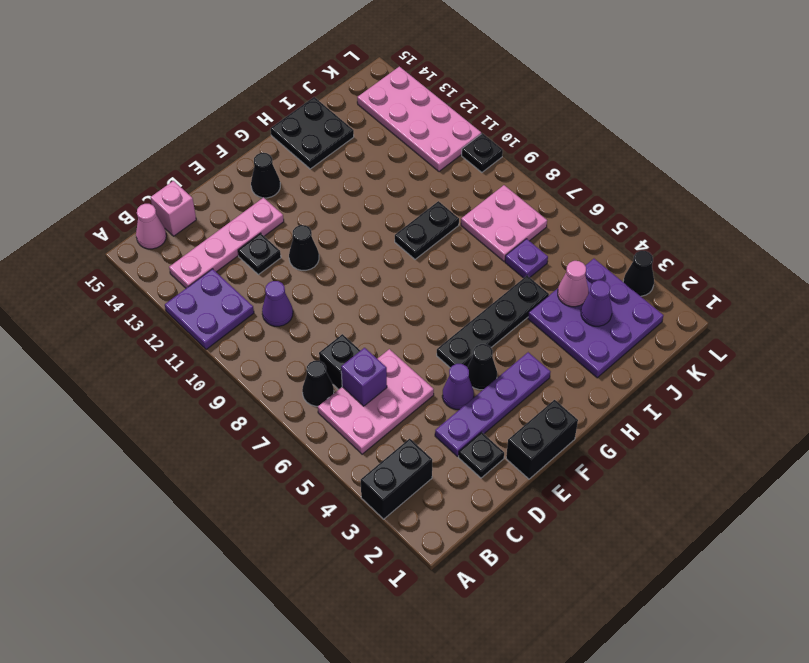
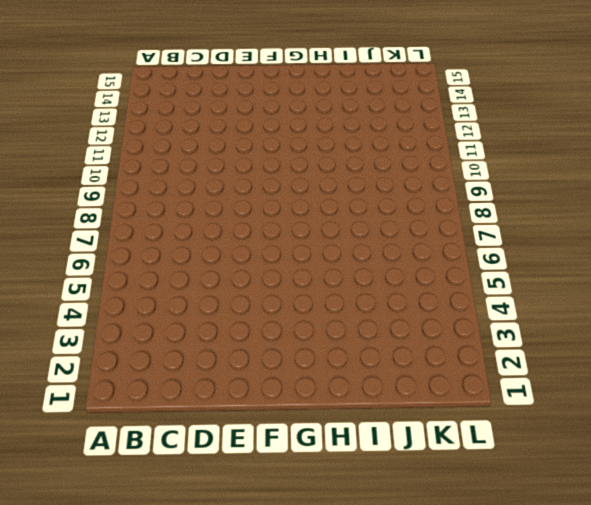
none -> black 1x2 brick [361,439,432,519]
none -> purple 2x2 plate [165,269,254,349]
none -> pink 2x3 plate [318,349,434,454]

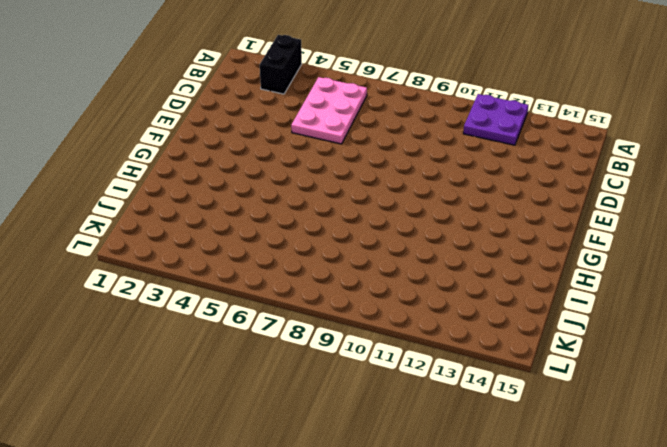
none -> black 1x1 cone [302,361,334,406]
none -> pink 1x4 plate [169,198,284,288]
none -> pink 1x1 cone [136,204,166,249]

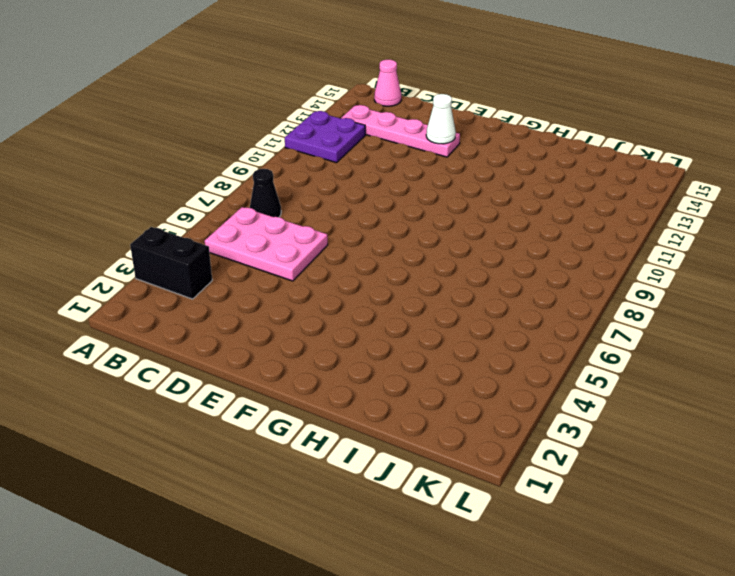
white 1x1 cone [426,94,456,144] -> none
none -> black 1x1 brick [319,334,361,389]
none -> purple 1x1 cone [262,281,293,326]
none -> pink 1x1 brick [151,181,196,236]

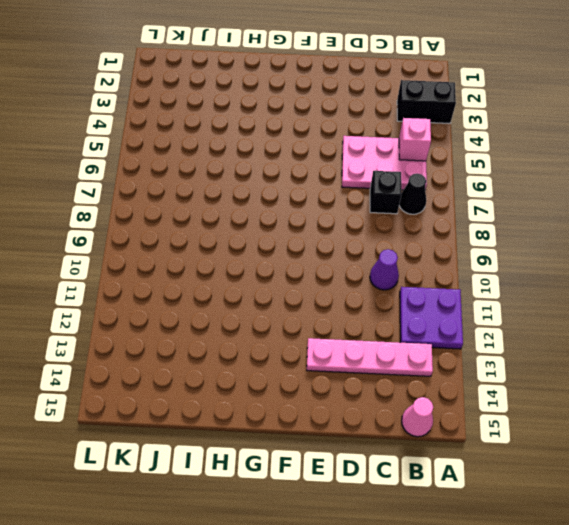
pink 1x1 brick [399,118,431,161] -> pink 1x1 brick moved to [151,181,196,236]
none -> black 1x1 plate [459,432,504,478]
none -> purple 1x4 plate [435,352,550,456]
none -> black 1x1 plate [238,233,281,274]

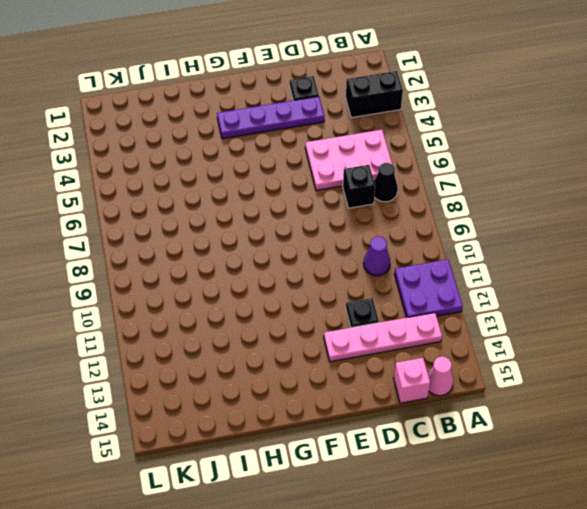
none -> black 1x2 brick [506,400,578,479]
none -> purple 1x1 cone [442,364,474,409]
none -> black 1x1 cone [289,225,319,270]

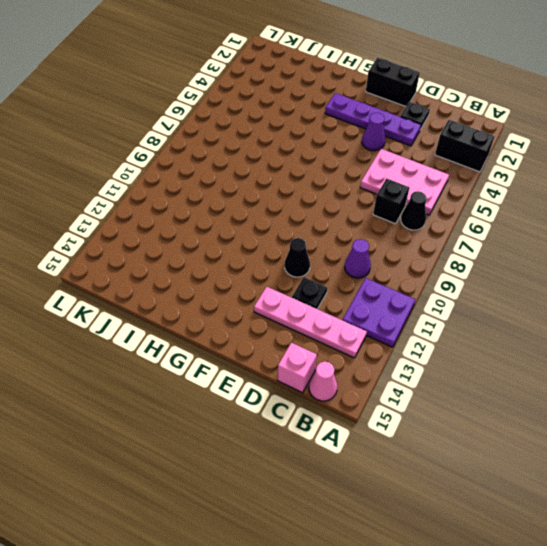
none -> black 1x1 cone [467,344,497,390]
none -> black 1x4 plate [437,276,549,368]
none -> black 1x1 cone [251,153,280,198]

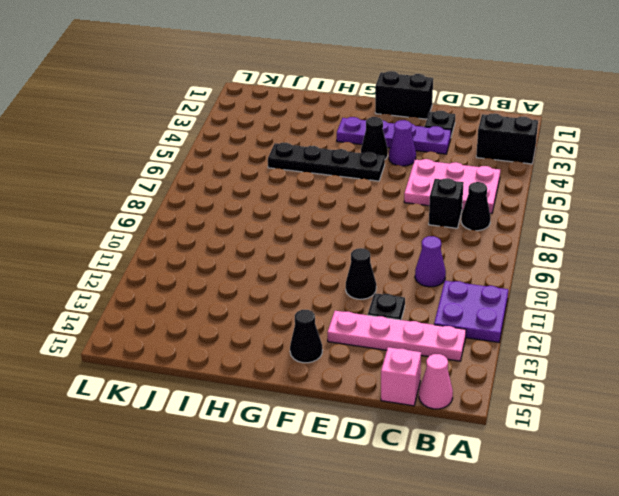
none -> black 1x2 plate [395,201,459,259]
none -> black 2x2 plate [271,97,354,169]
none -> purple 3x3 plate [528,259,663,378]

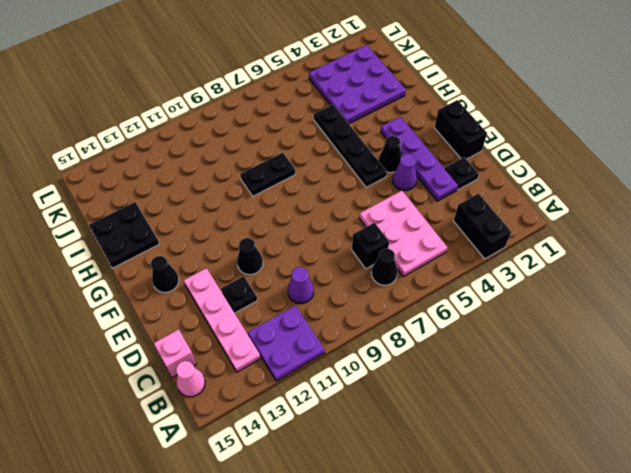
black 1x2 plate [240,153,295,196] -> black 1x2 plate turned to [395,201,459,259]
none -> purple 1x1 plate [505,239,548,278]
none -> pink 2x2 plate [461,185,547,261]
none -> pink 2x4 plate [357,67,481,171]

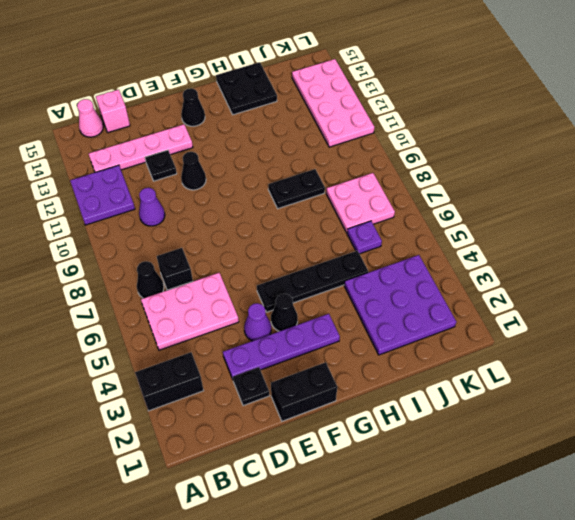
none -> black 1x1 cone [623,251,654,296]
none -> black 1x1 plate [462,133,503,172]
none -> purple 1x1 brick [341,348,387,406]

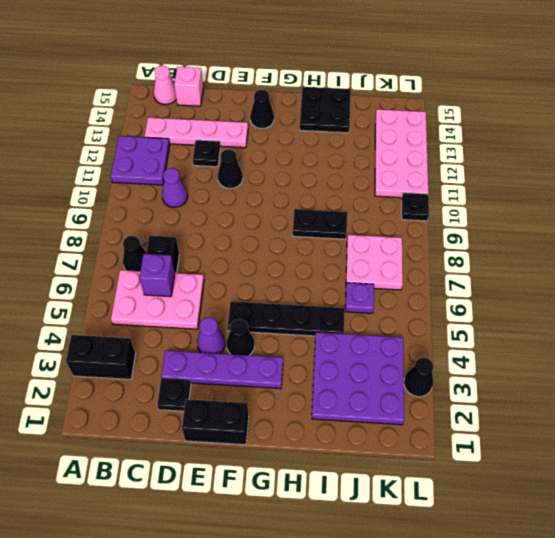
none -> purple 1x1 cone [581,280,612,326]
none -> pink 1x1 cone [558,261,588,307]

